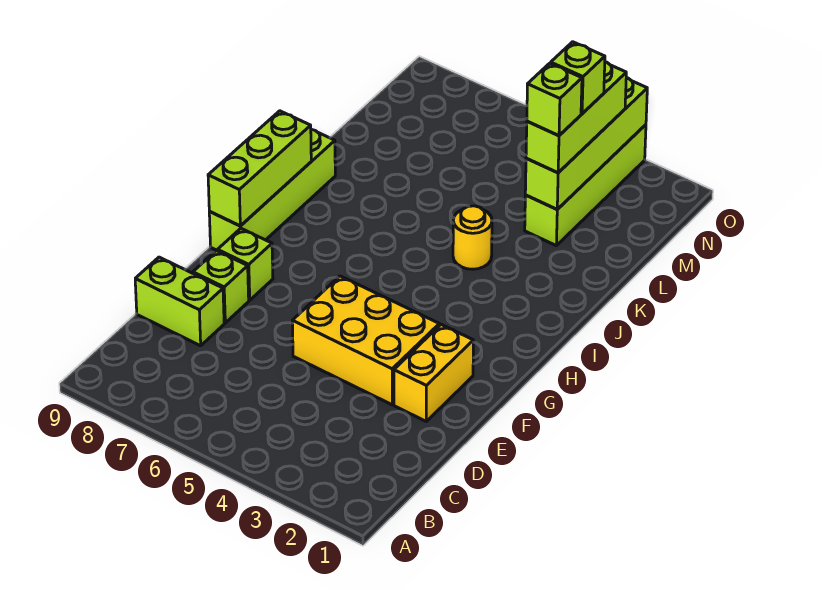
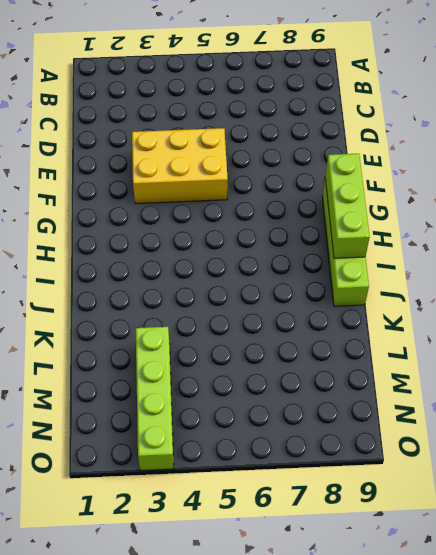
none -> lime 1x2 brick [135,257,224,346]
none -> yellow 1x2 brick [394,325,473,421]
none -> lime 1x1 brick [193,251,249,323]

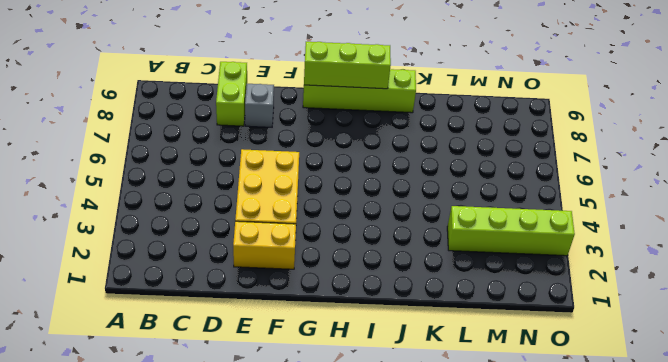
grey 1x1 brick [245,84,274,127] -> lime 1x1 brick [193,251,249,323]
none -> lime 1x1 brick [218,228,273,300]
none -> yellow 1x1 round brick [453,206,492,269]
none -> lime 1x4 brick [525,78,647,209]

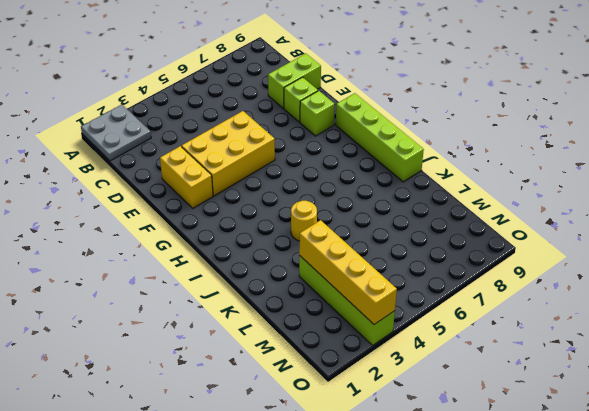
grey 2x2 plate [81,105,151,161] -> none
yellow 1x4 brick [299,220,397,324] -> lime 1x4 brick [525,78,647,209]
none -> lime 1x3 brick [208,111,311,226]
none -> lime 1x3 brick [526,62,626,173]
none -> lime 1x1 brick [527,63,582,135]

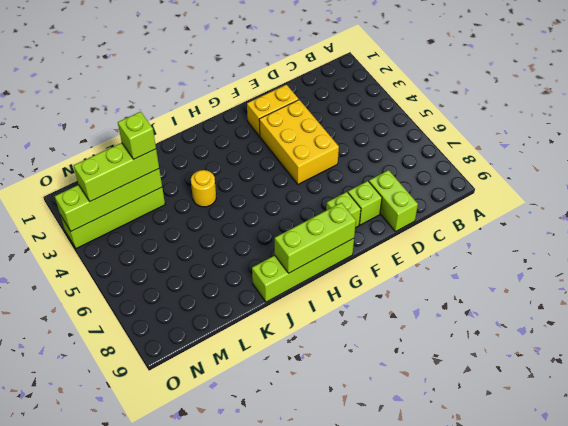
none -> lime 1x1 brick [551,42,605,114]

